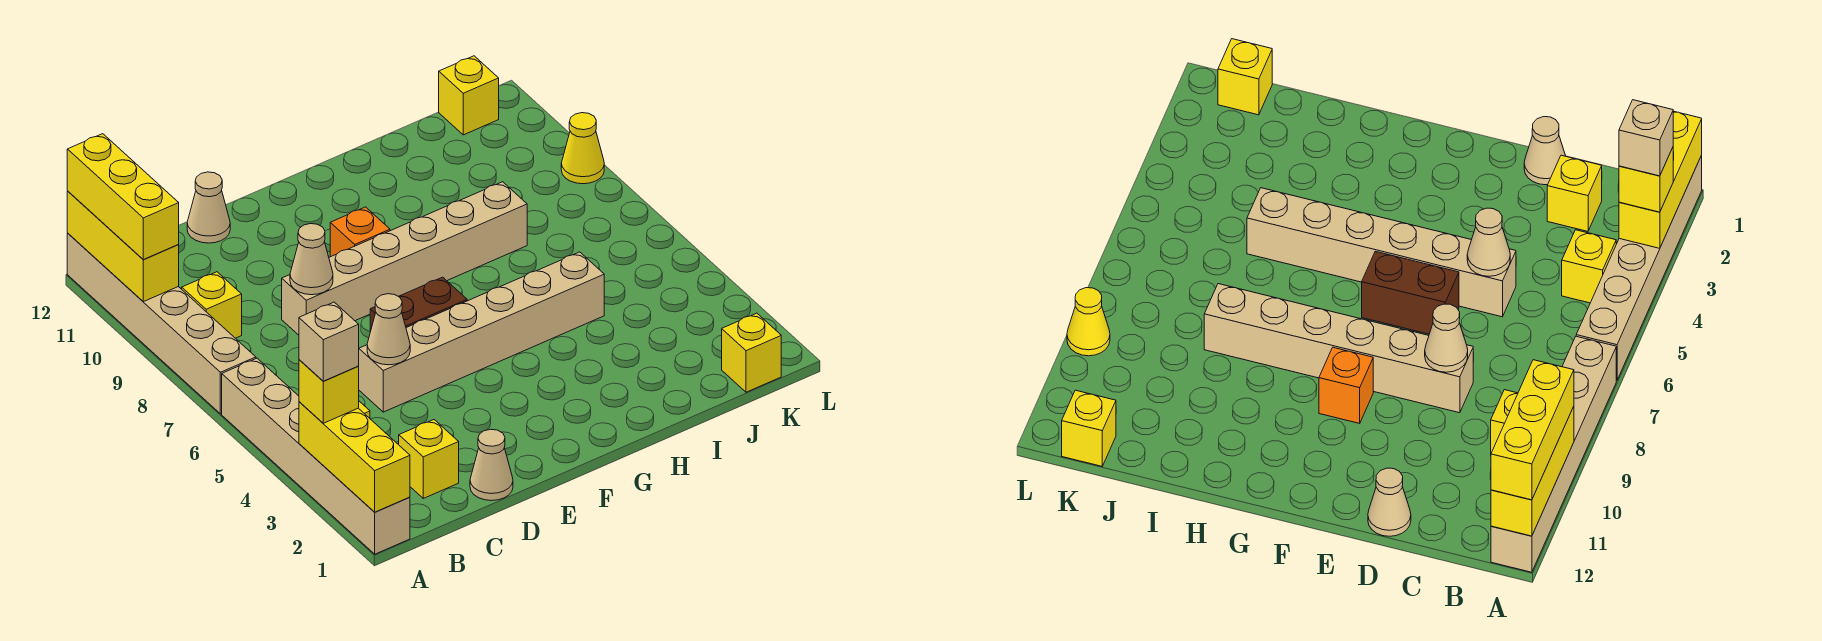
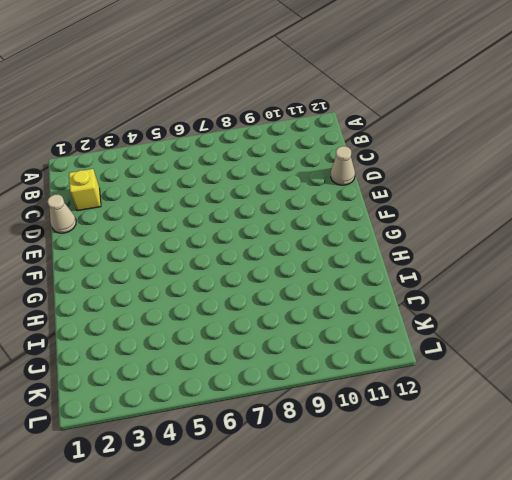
none -> tan 1x6 brick [222,358,410,554]
none -> tan 1x6 brick [67,233,256,414]
none -> yellow 1x1 brick [1562,230,1616,303]

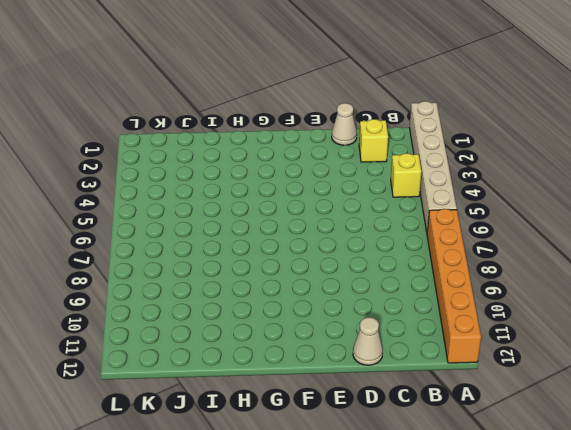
orange 1x6 brick [427,209,481,363] -> tan 1x6 brick [67,233,256,414]
none -> yellow 1x1 brick [182,272,242,338]
none -> tan 1x6 brick [359,252,604,412]
none -> tan 1x6 brick [282,182,527,335]

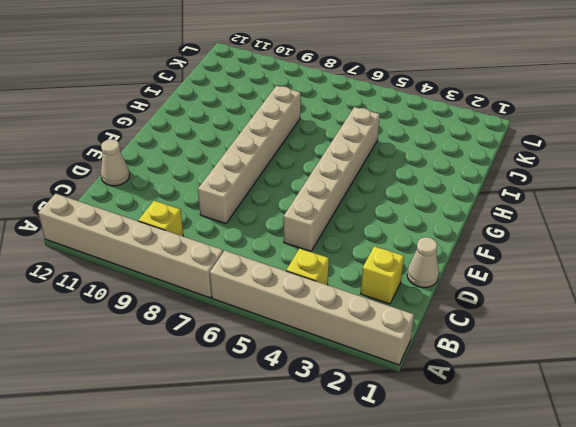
none -> brown 1x2 brick [370,277,467,332]
none -> orange 1x1 brick [330,207,390,257]
none -> yellow 1x1 brick [722,313,781,392]

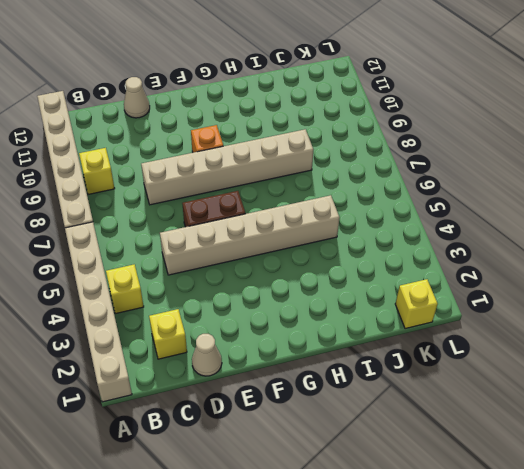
none -> yellow 1x1 brick [439,56,499,135]
none -> yellow 1x1 cone [561,113,604,184]
none -> yellow 1x3 brick [299,402,410,512]

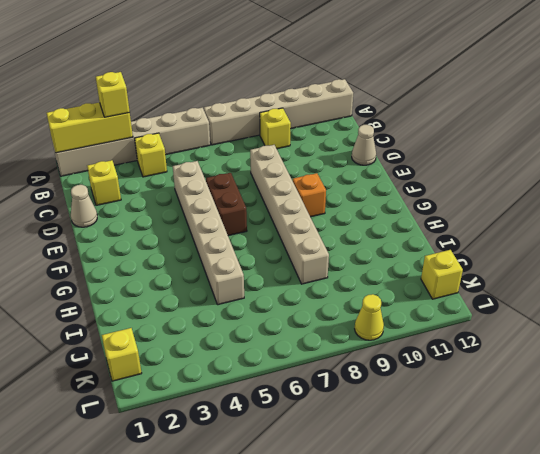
none -> yellow 1x3 brick [67,191,179,302]
none -> tan 1x1 cone [367,294,410,365]
none -> tan 1x1 cone [290,224,333,295]

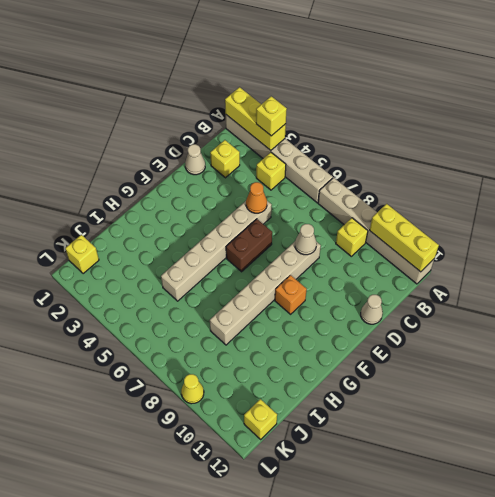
orange 1x1 cone [246,182,267,213] -> tan 1x1 cone [367,294,410,365]
none -> yellow 1x3 brick [67,134,179,260]
none -> tan 1x1 brick [299,302,359,381]

